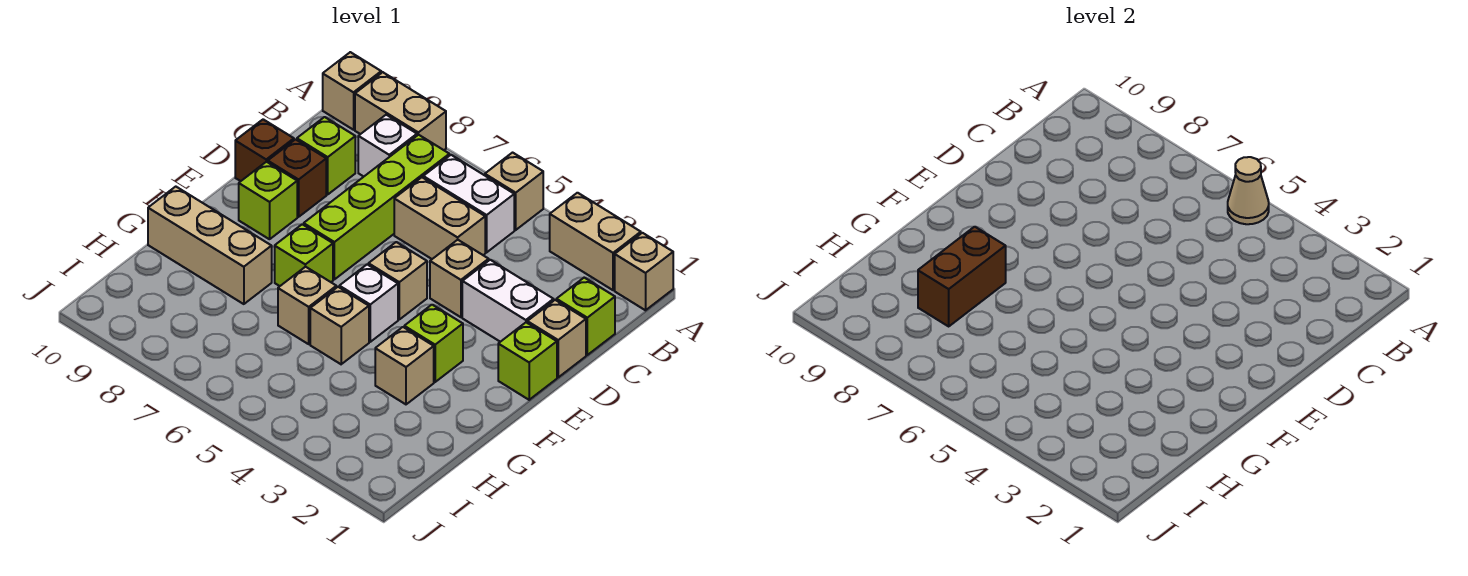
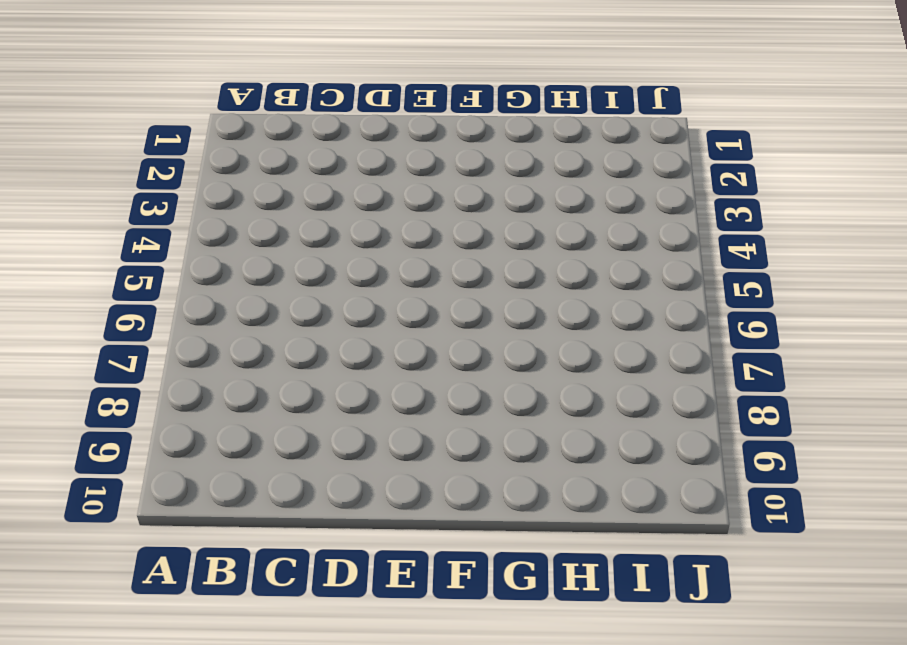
none -> tan 1x1 brick [615,233,673,310]
none -> tan 1x2 brick [550,193,641,290]
none -> tan 1x1 brick [485,153,543,230]

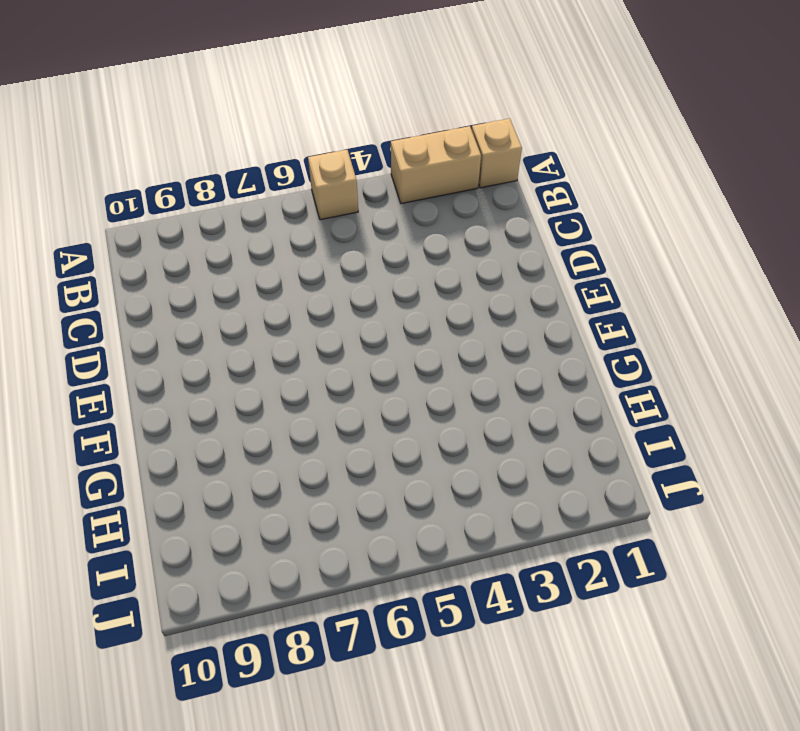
none -> tan 1x2 brick [355,72,446,150]
none -> tan 1x1 brick [323,52,381,130]
none -> white 1x2 brick [423,155,514,252]

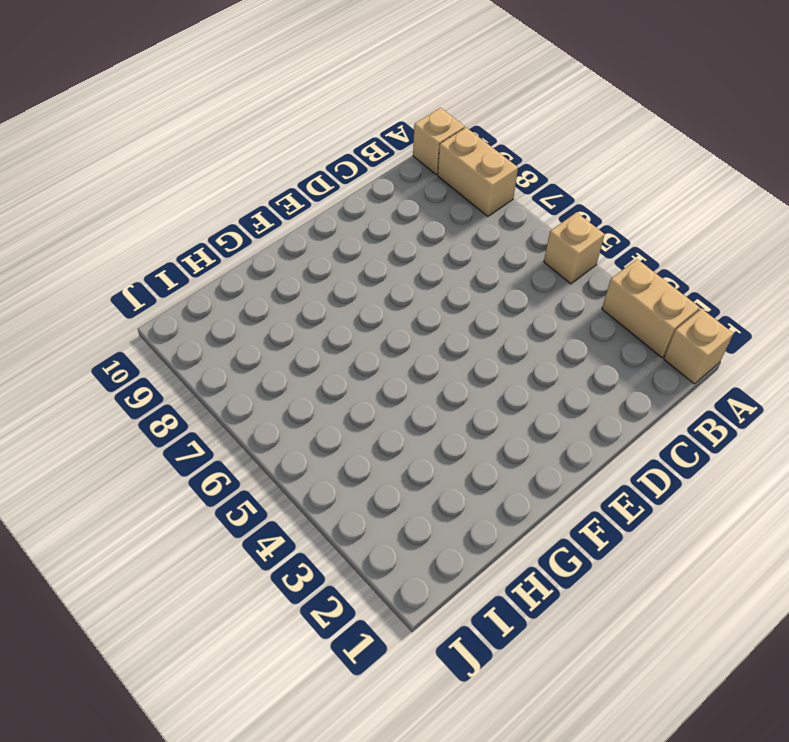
none -> white 1x2 brick [423,155,514,252]
none -> lime 1x4 brick [304,135,449,279]
none -> white 1x1 brick [358,115,417,176]

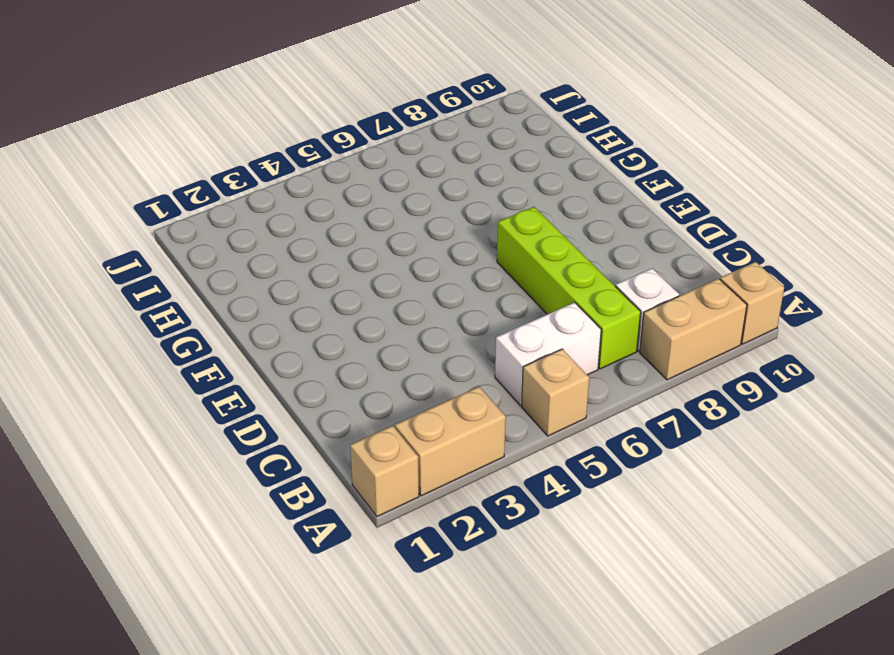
none -> lime 1x1 brick [556,278,615,355]
none -> tan 1x2 brick [394,177,485,259]
none -> lime 1x1 brick [297,117,355,194]

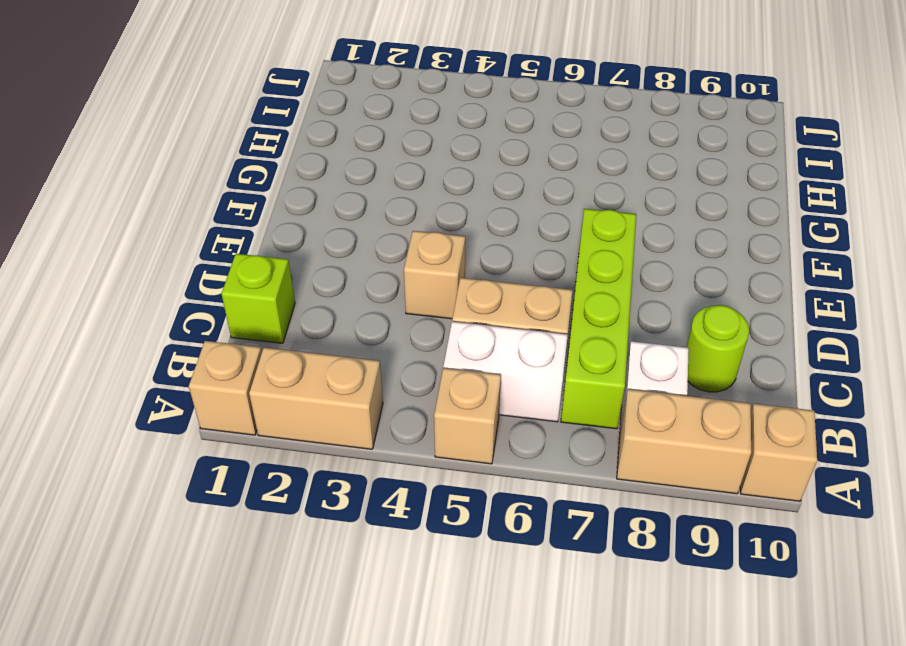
lime 1x1 round brick [687,305,749,392] -> lime 1x1 brick [297,117,355,194]
none -> tan 1x1 brick [527,300,586,377]
none -> white 1x2 brick [462,260,554,342]
none -> brown 1x1 brick [268,139,326,217]

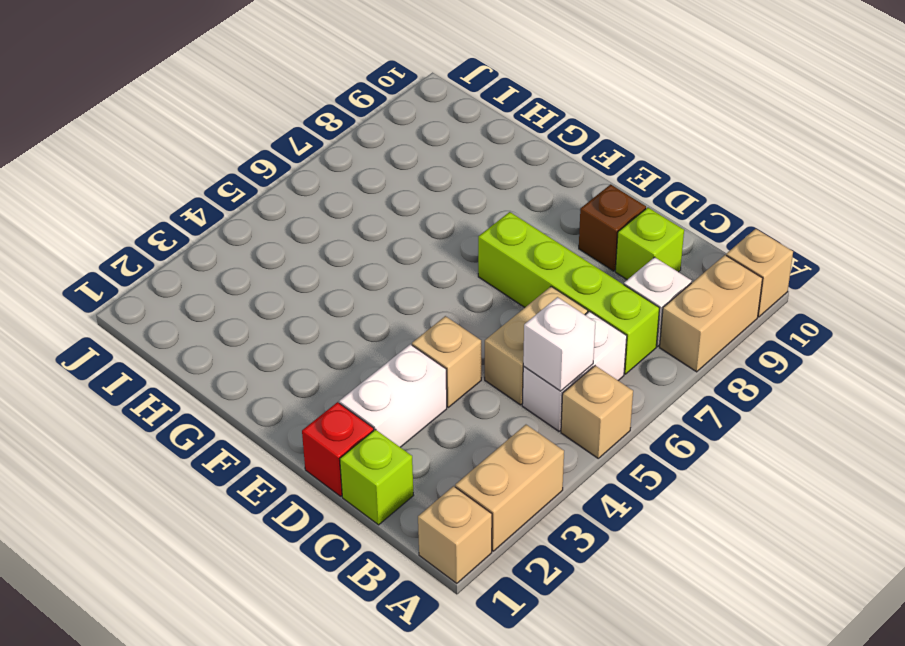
white 1x1 brick [523,297,596,391] -> white 1x1 brick moved to [339,264,398,342]
red 1x1 brick [302,402,374,496] -> tan 1x1 brick [527,300,586,377]
none -> brown 1x1 brick [235,119,294,181]
none -> lime 1x1 brick [498,322,557,400]
none -> tan 1x1 brick [368,242,427,319]

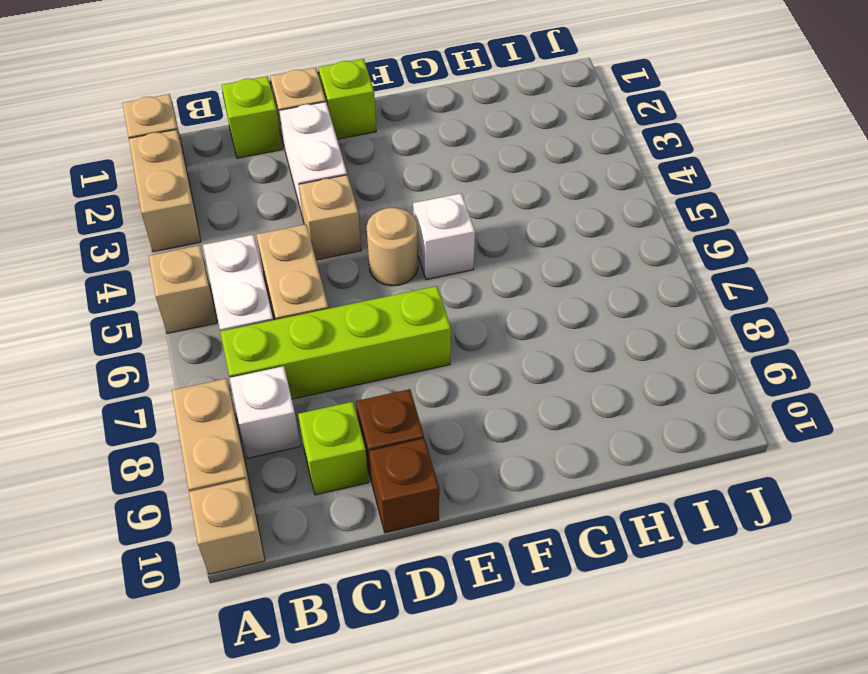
tan 1x1 round brick [367,208,418,286] -> tan 1x1 brick [368,242,427,319]
none -> lime 1x1 brick [239,162,297,239]
none -> lime 1x1 brick [404,305,463,382]
none -> lime 1x1 brick [275,224,333,286]

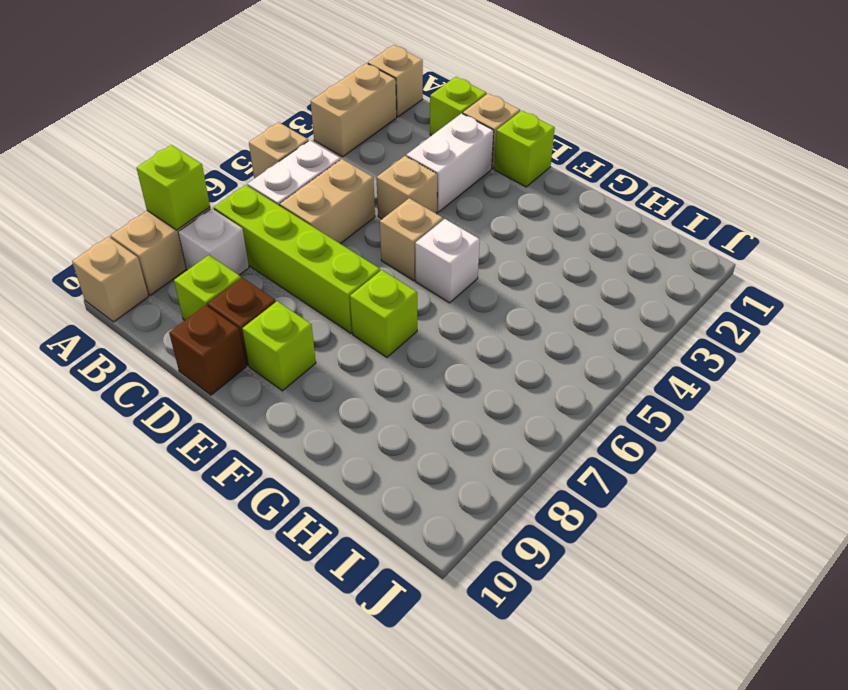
lime 1x1 brick [137,145,210,230] -> lime 1x1 brick moved to [404,305,463,382]
none -> tan 1x1 brick [375,327,434,404]
none -> tan 1x1 brick [310,287,369,364]
none -> tan 1x1 brick [278,267,336,344]

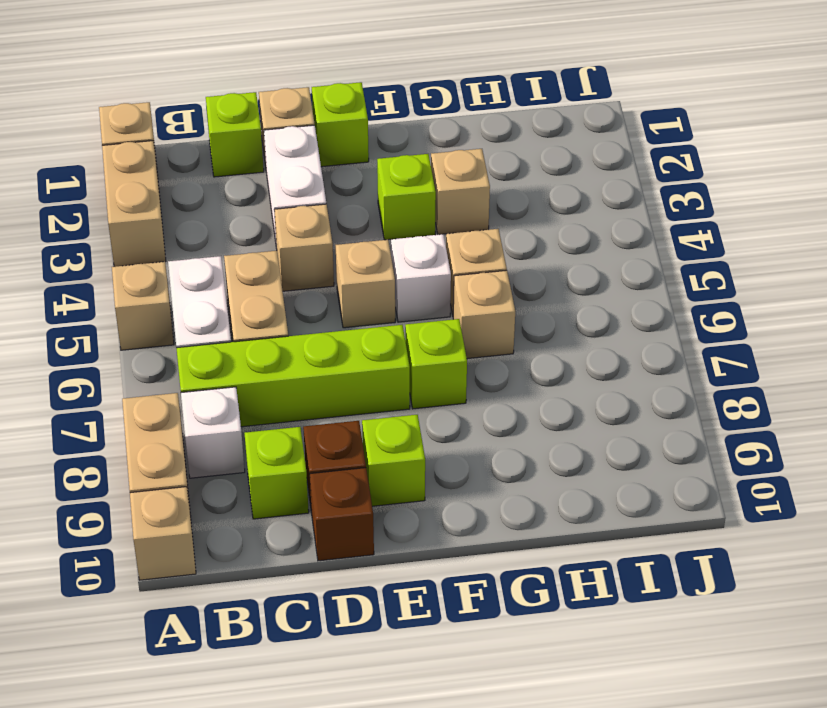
none -> tan 1x3 brick [148,187,272,304]
none -> tan 1x1 cone [1228,157,1269,224]
none -> brown 1x2 brick [918,227,1006,326]

